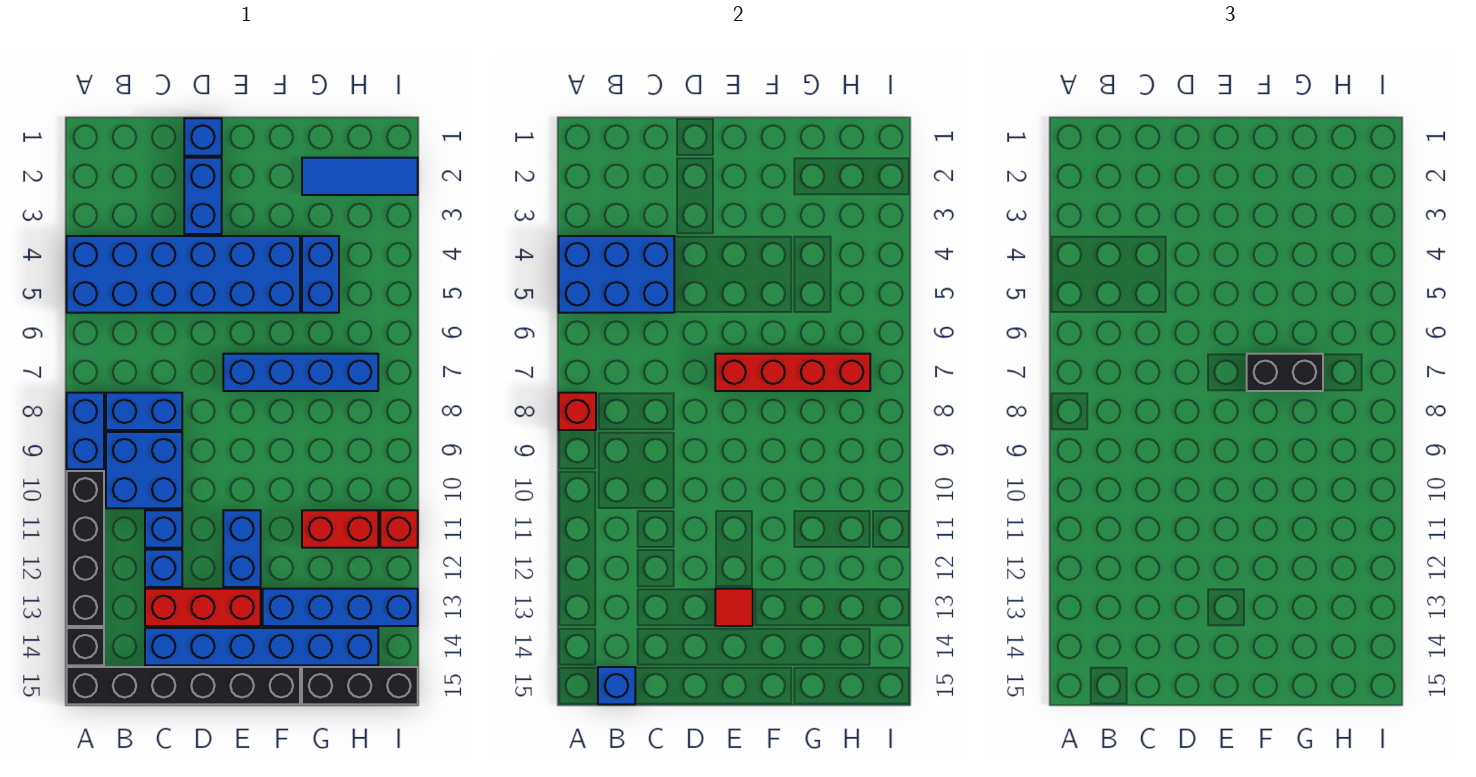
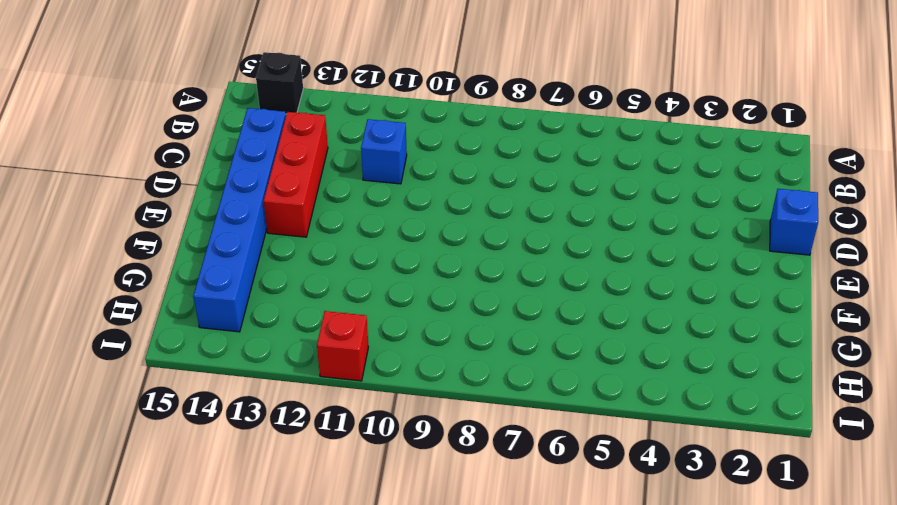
none -> blue 2x6 brick [67,236,300,313]
none -> blue 1x2 brick [67,393,104,469]
none -> black 1x4 brick [67,471,104,626]

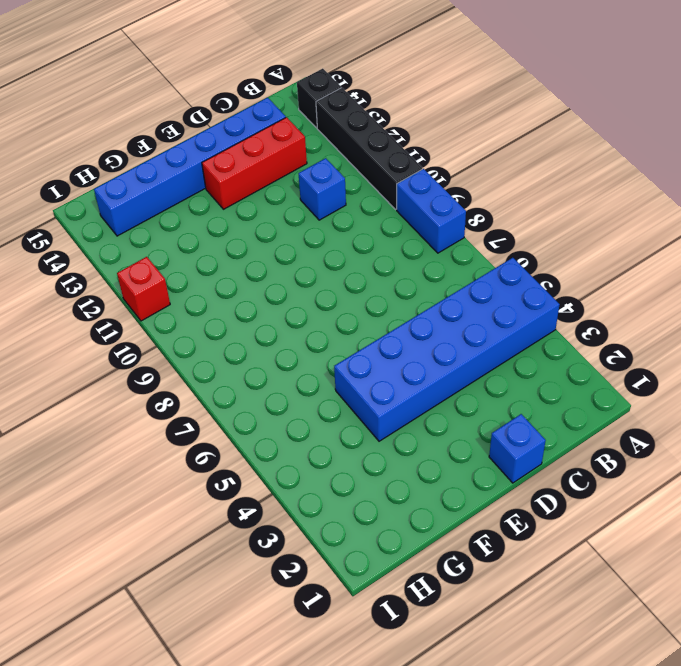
none -> black 1x6 brick [67,667,300,704]
none -> blue 1x2 brick [106,393,182,430]
none -> blue 2x2 brick [106,432,182,508]

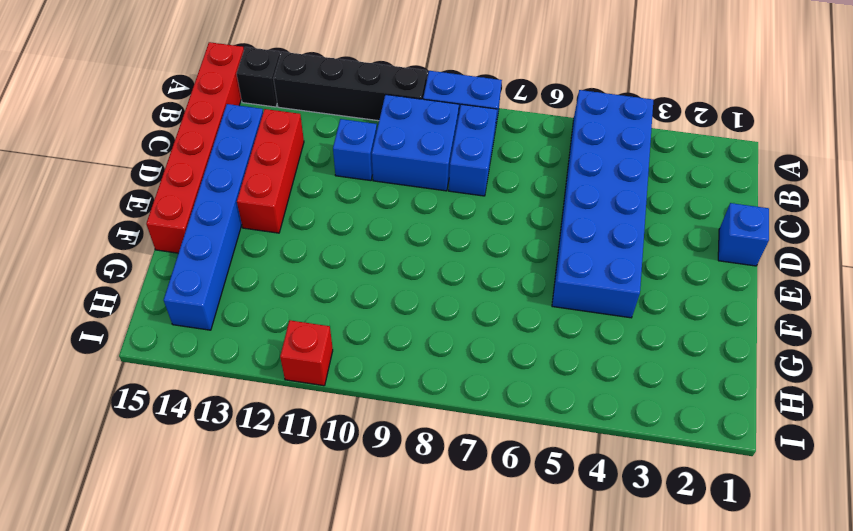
red 1x6 brick [146,42,244,253] -> black 1x6 brick [67,667,300,704]
none -> blue 1x1 brick [145,550,182,587]
none -> blue 1x2 brick [184,158,222,234]
none -> blue 1x4 brick [223,354,378,391]

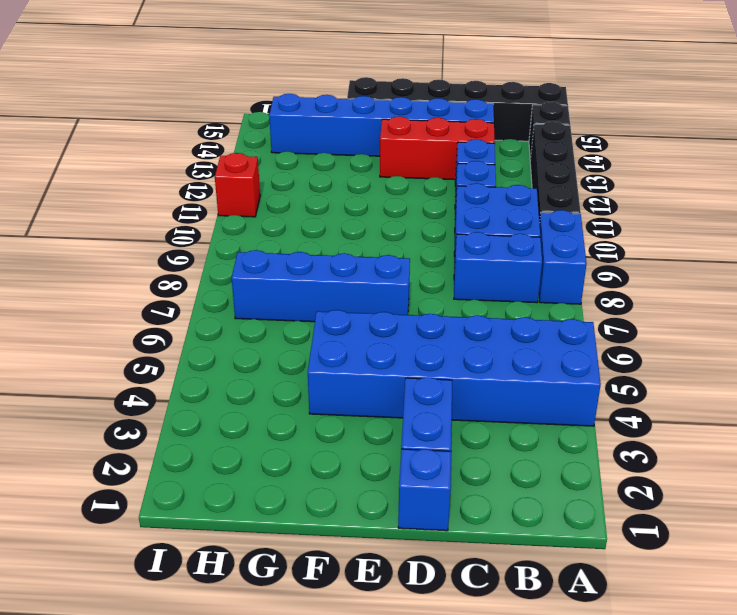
none -> blue 1x2 brick [223,510,261,587]
none -> blue 1x4 brick [263,589,418,626]
none -> blue 1x3 tile [302,158,418,195]

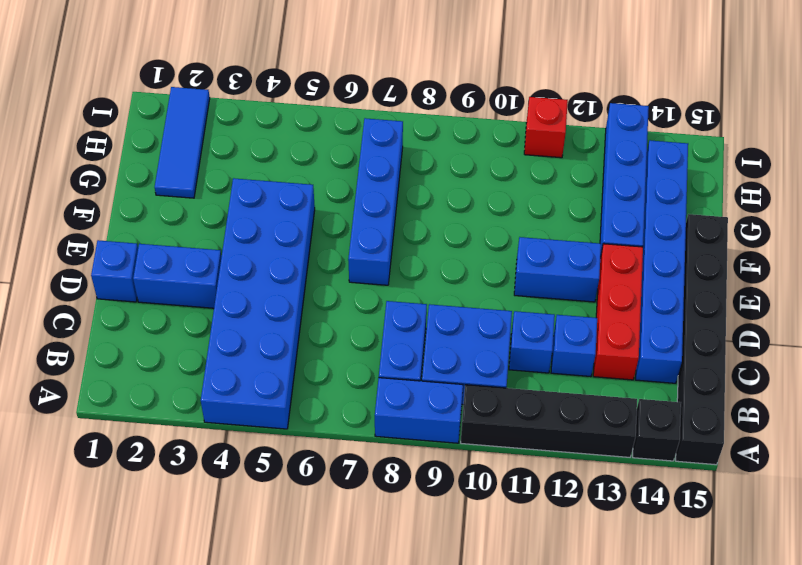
none -> blue 1x2 brick [302,236,339,313]
none -> red 1x2 brick [302,510,378,548]
none -> black 1x3 brick [302,667,418,704]

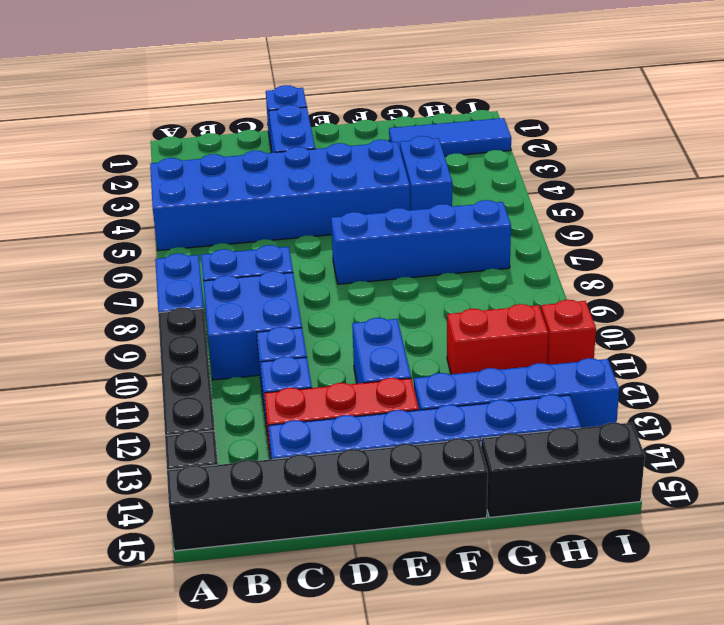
none -> blue 2x3 brick [559,236,674,313]
none -> red 1x1 brick [559,393,596,430]
none -> blue 1x1 brick [598,667,635,704]

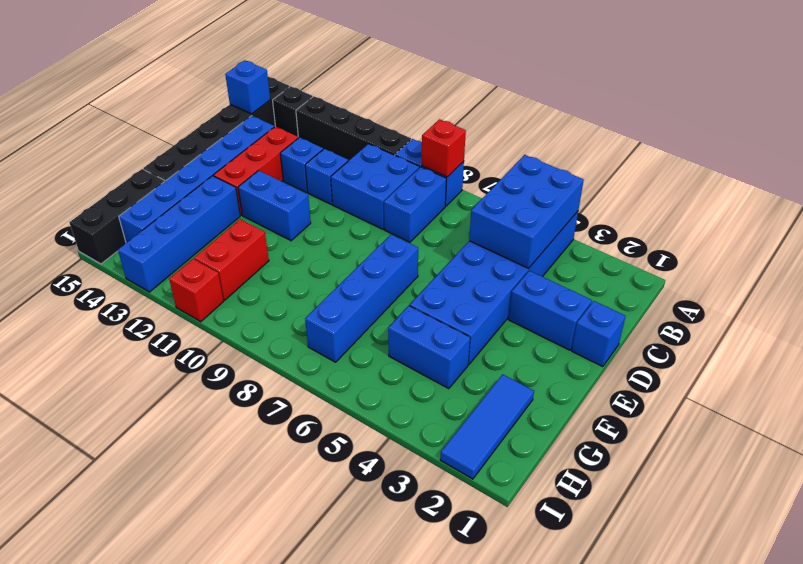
none -> red 1x4 brick [715,354,870,391]
none -> red 1x1 tile [715,589,753,626]
none -> black 1x2 brick [1247,354,1323,391]

